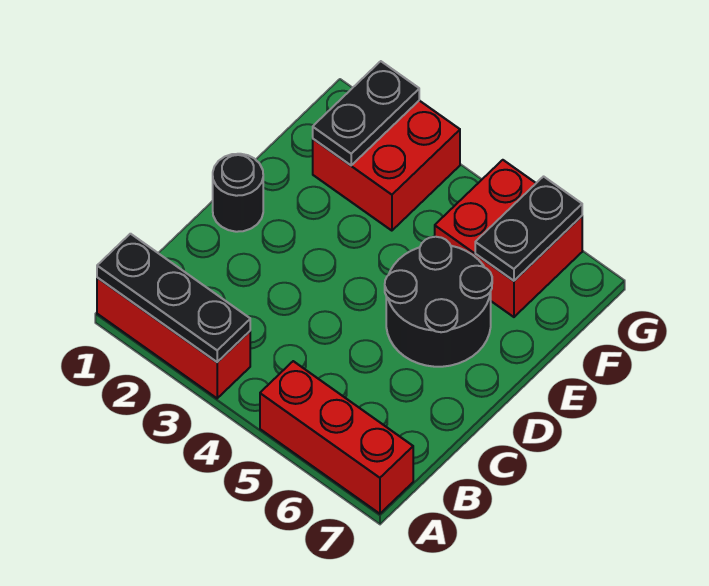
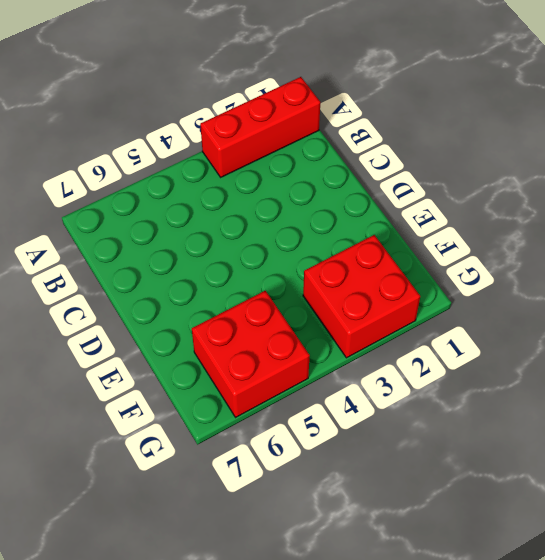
none -> red 1x3 brick [260,361,413,514]
none -> black 1x1 round brick [213,154,263,232]

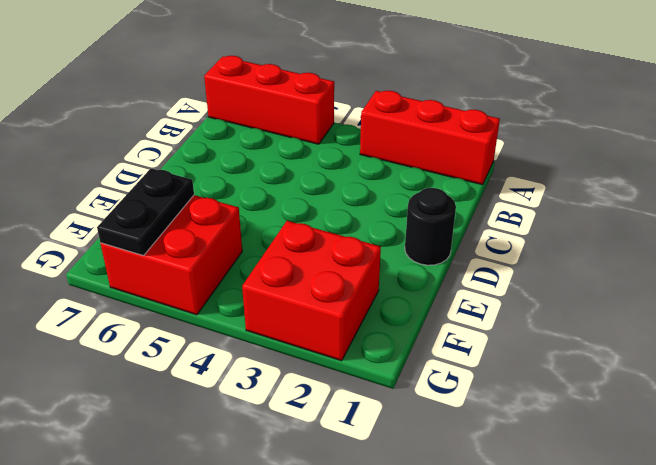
none -> black 2x2 round brick [385,237,492,367]
none -> black 1x3 plate [97,234,250,362]

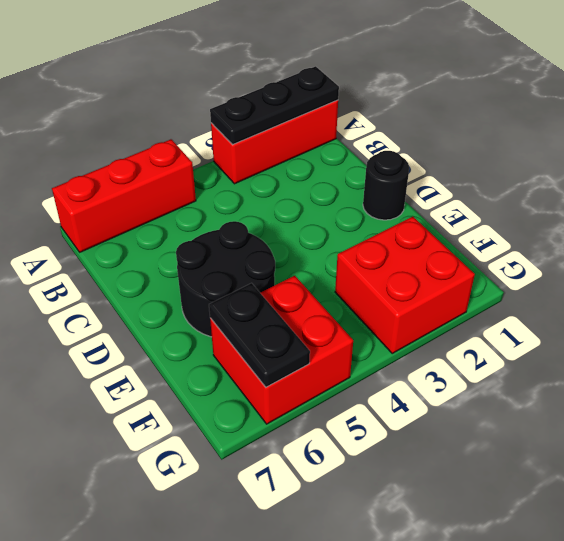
none -> black 1x2 plate [313,61,419,165]

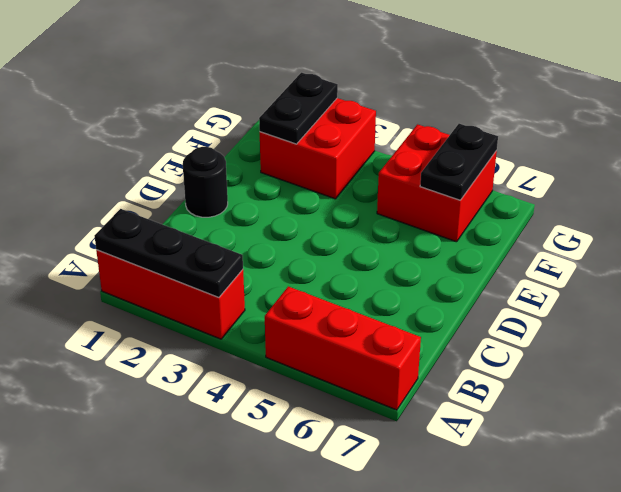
none -> black 2x2 round brick [385,237,492,367]

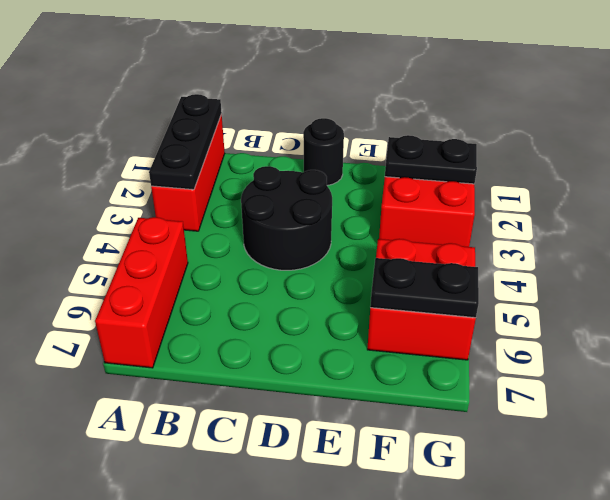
black 2x2 round brick [241,166,332,270] -> black 2x2 round brick moved to [385,237,492,367]

